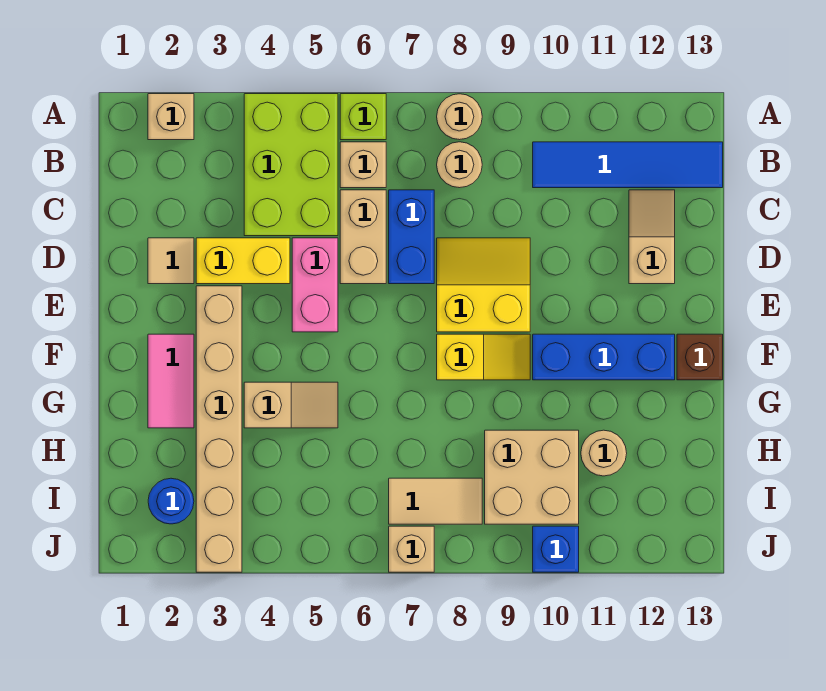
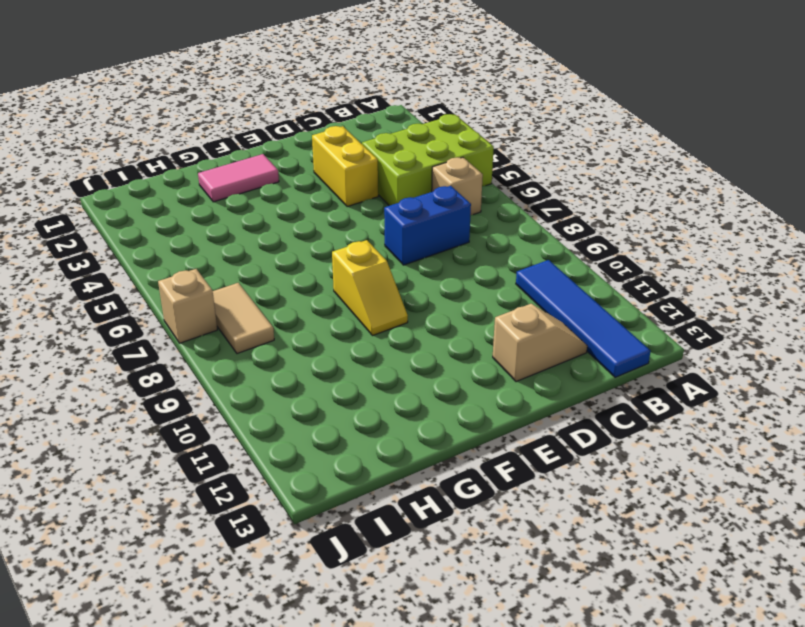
none -> tan 1x1 brick [148,94,194,140]
none -> lime 1x1 brick [340,94,386,140]
none -> tan 1x1 round brick [437,94,482,140]

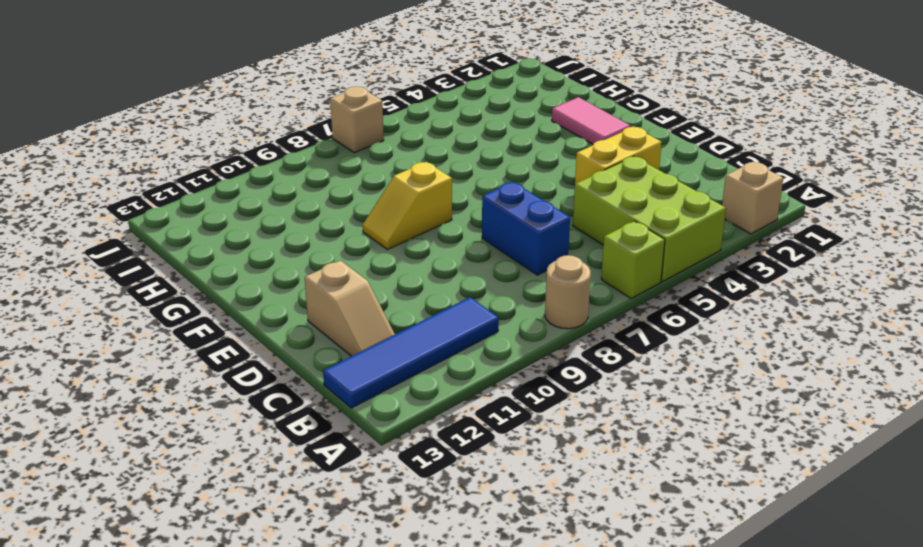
none -> tan 1x1 brick [340,142,386,188]
none -> tan 1x1 round brick [437,142,482,188]
none -> tan 1x2 brick [340,190,386,284]

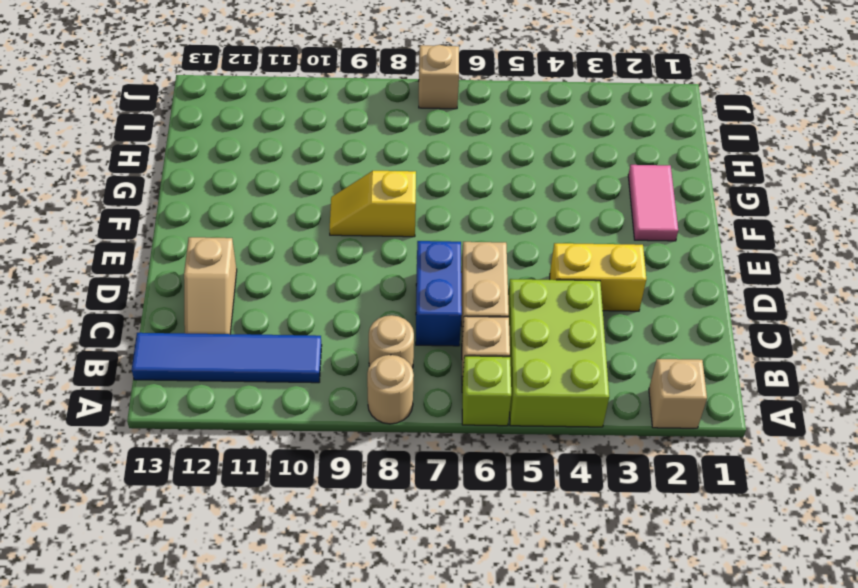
none -> tan 1x1 tile [148,238,194,284]
none -> pink 1x2 brick [292,238,338,332]
none -> yellow 2x2 slope [437,238,530,332]

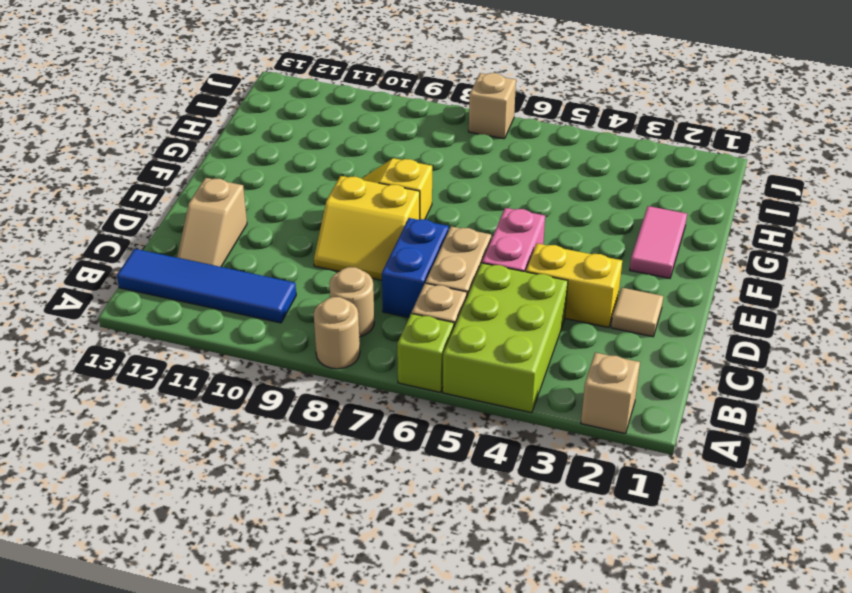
none -> tan 1x6 brick [196,286,242,572]
none -> blue 1x3 brick [533,334,675,380]
none -> brown 1x1 brick [677,334,723,380]

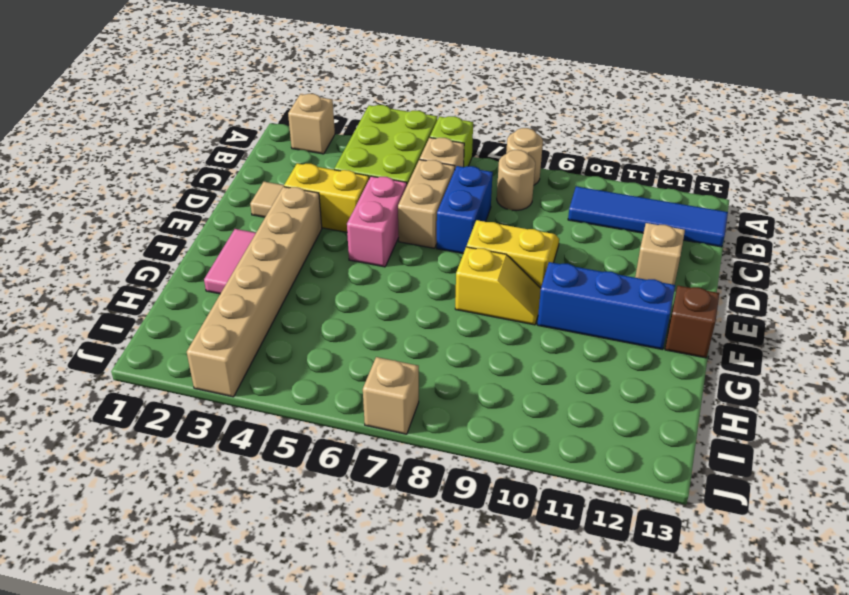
none -> tan 1x2 slope [244,382,338,428]
none -> tan 2x2 brick [485,430,579,524]
none -> tan 1x1 round brick [581,430,627,476]

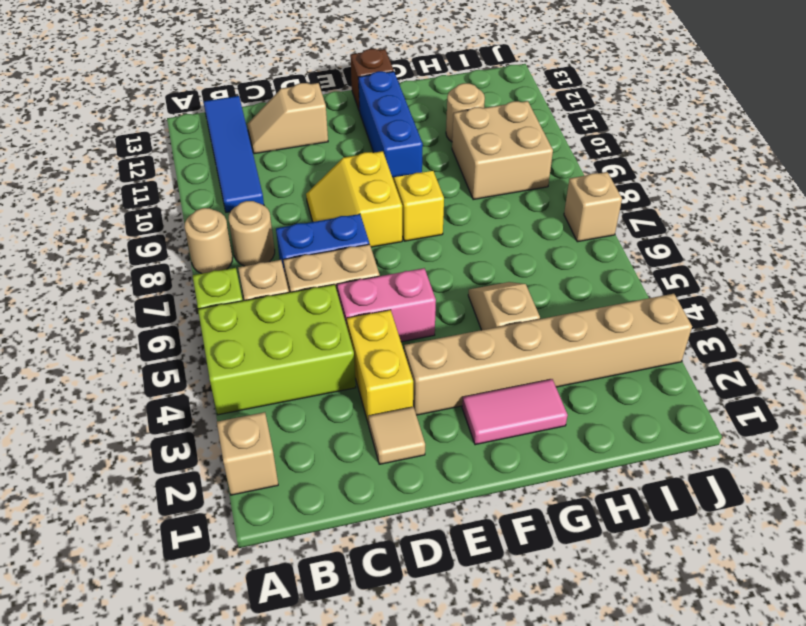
none -> blue 1x1 round brick [148,478,194,524]
none -> tan 1x2 tile [389,478,482,524]
none -> blue 1x1 brick [533,526,579,572]

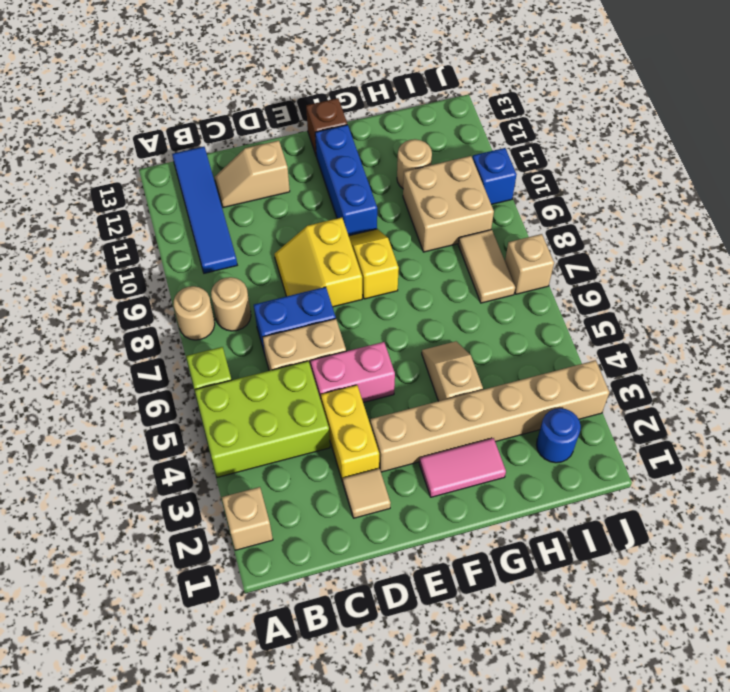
none -> tan 1x1 brick [340,142,386,188]

